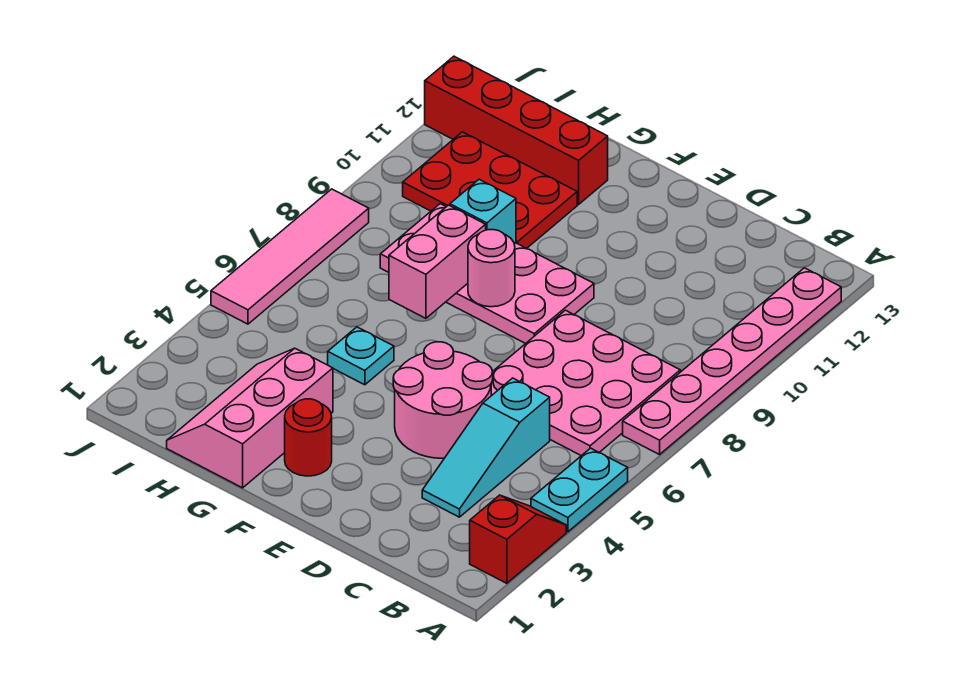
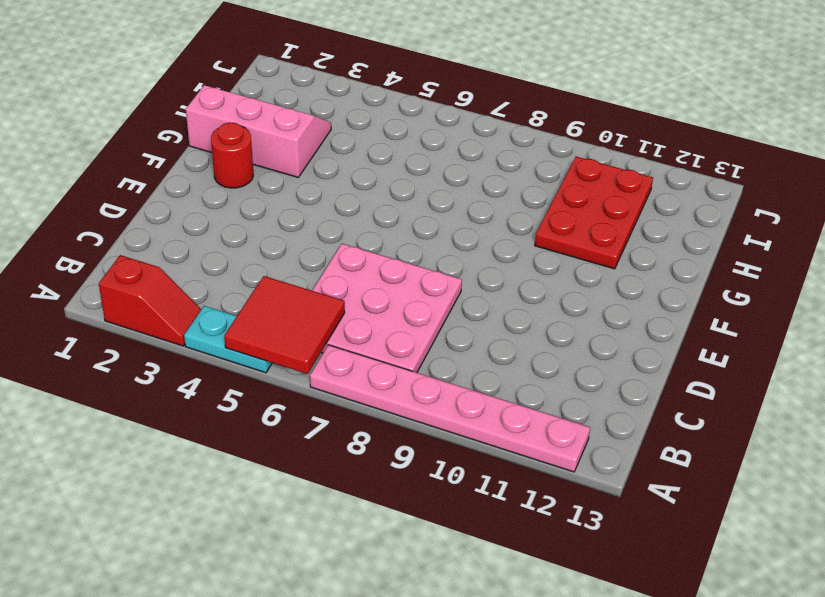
red 2x2 tile [224,276,345,374] -> none
none -> cyan 1x3 slope [422,378,550,517]
none -> pink 2x2 round brick [393,342,493,458]
none -> pink 2x4 plate [380,204,594,344]

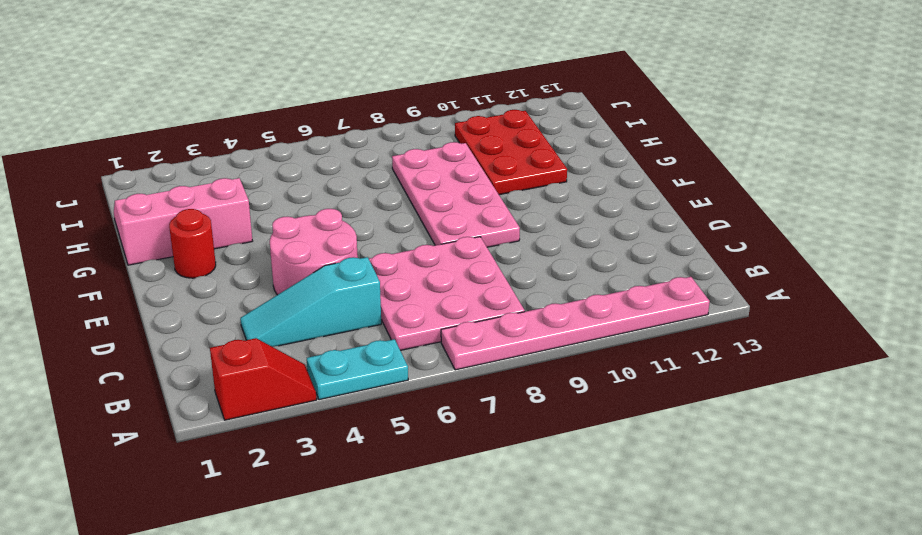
none -> cyan 1x1 plate [328,327,394,385]
none -> red 1x4 brick [425,56,608,204]
none -> pink 1x4 tile [211,189,369,324]

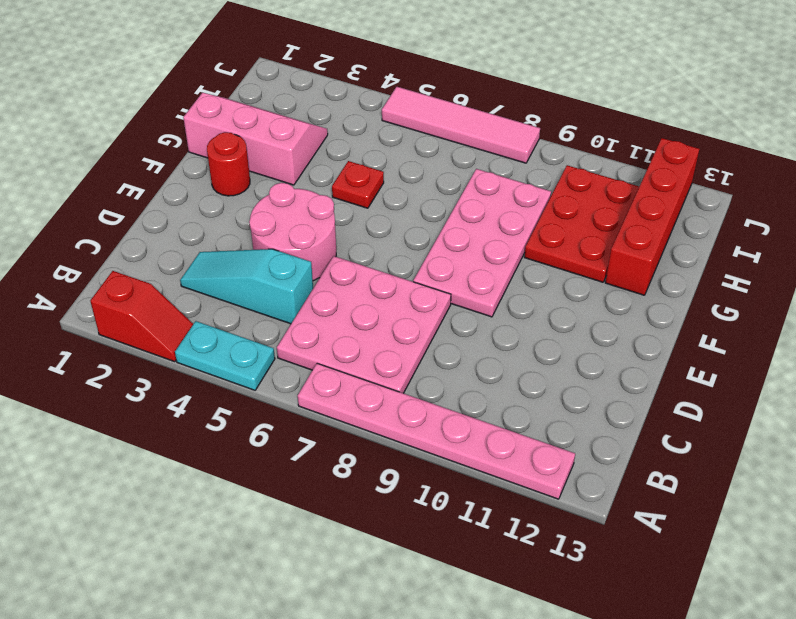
red 1x1 plate [332,161,384,208] -> cyan 1x1 plate [328,327,394,385]
none -> pink 1x1 round brick [468,230,515,307]
none -> pink 1x2 brick [389,205,486,318]
none -> cyan 1x1 brick [450,179,516,244]

